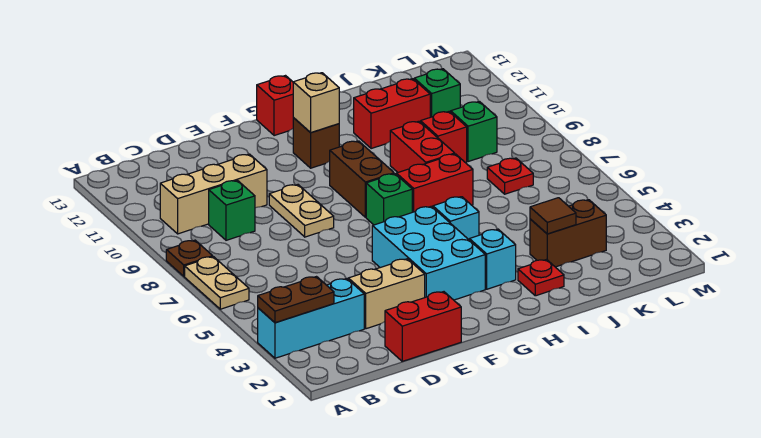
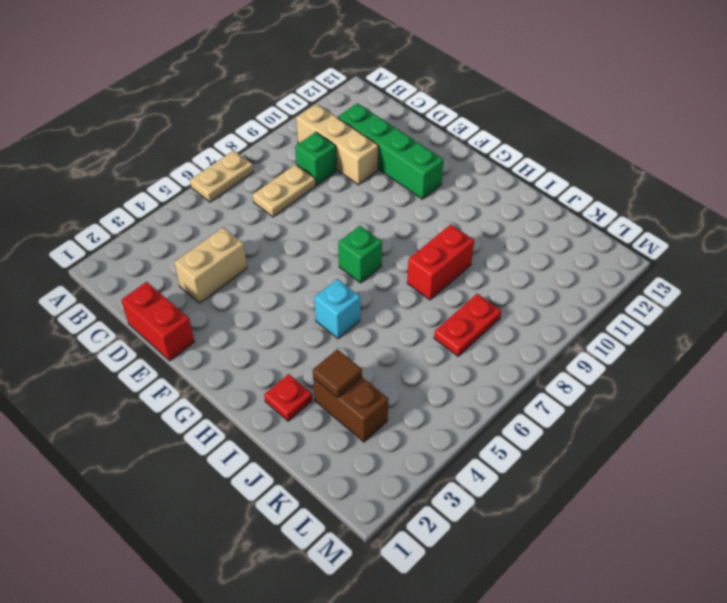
tan 1x2 plate [253,164,316,217] -> tan 1x2 plate moved to [269,185,334,237]
green 1x4 brick [338,103,444,199] -> none
tan 1x2 brick [174,228,247,303] -> tan 1x2 brick turned to [348,259,425,329]
red 1x2 plate [434,294,501,356] -> red 1x1 plate [487,158,533,194]
none -> cyan 1x3 brick [258,279,364,358]
none -> brown 1x1 plate [166,240,213,276]
none -> cyan 2x3 brick [372,206,485,300]

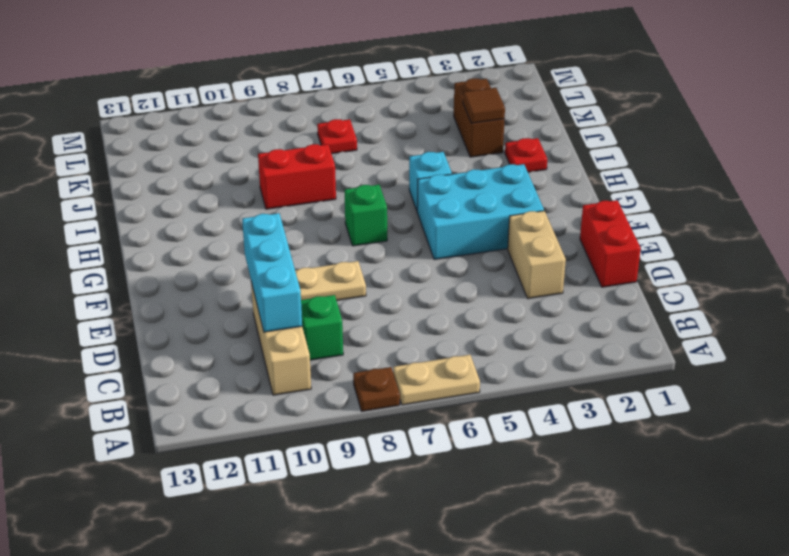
cyan 1x3 brick [242,213,302,332] -> cyan 1x3 brick moved to [258,279,364,358]
none -> brown 1x2 brick [330,141,394,217]
none -> brown 1x1 brick [293,118,339,168]
none -> red 1x1 brick [257,76,293,136]

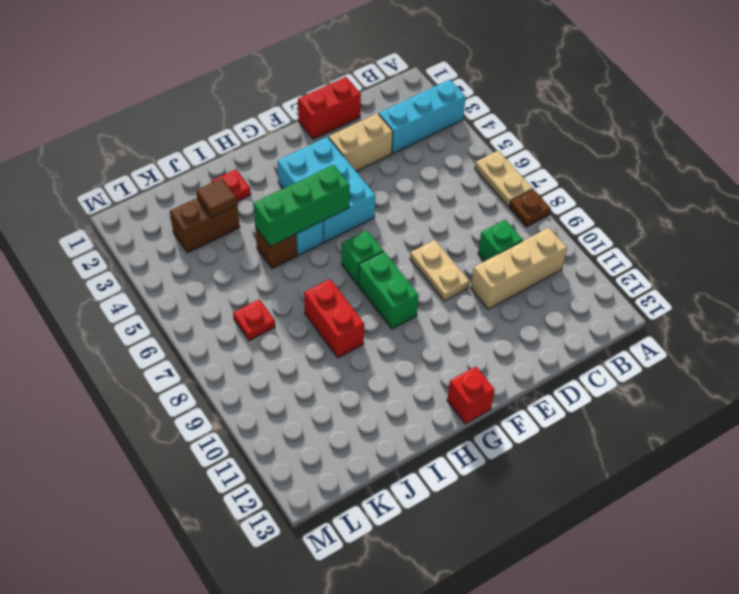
green 1x3 brick [253,165,350,247] -> none
green 1x2 brick [358,252,419,329] -> brown 1x2 brick [330,141,394,217]
brown 1x1 brick [255,227,297,269] -> brown 1x1 brick moved to [293,118,339,168]
none -> cyan 1x1 brick [469,229,516,289]
none -> red 1x2 brick [396,154,473,212]
none -> red 1x2 brick [354,79,430,149]

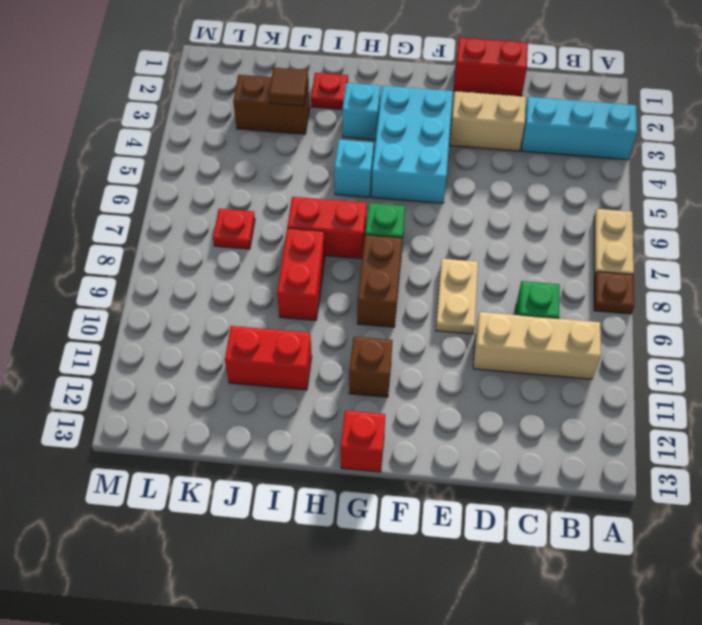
none -> red 1x1 brick [421,111,467,163]
none -> green 1x1 brick [451,102,497,162]
none -> green 1x1 brick [414,69,460,117]

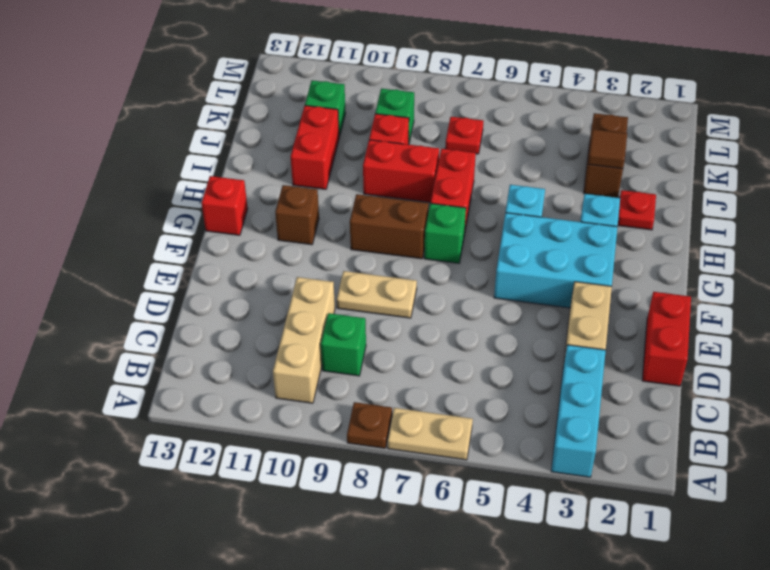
none -> brown 1x2 plate [258,277,334,323]
none -> tan 1x1 brick [293,73,339,133]

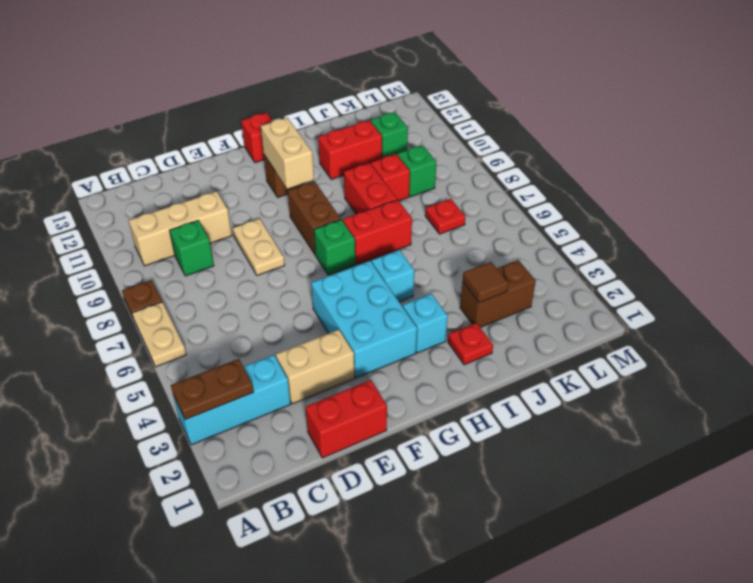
tan 1x2 brick [261,117,314,189] -> tan 1x1 brick [293,73,339,133]

